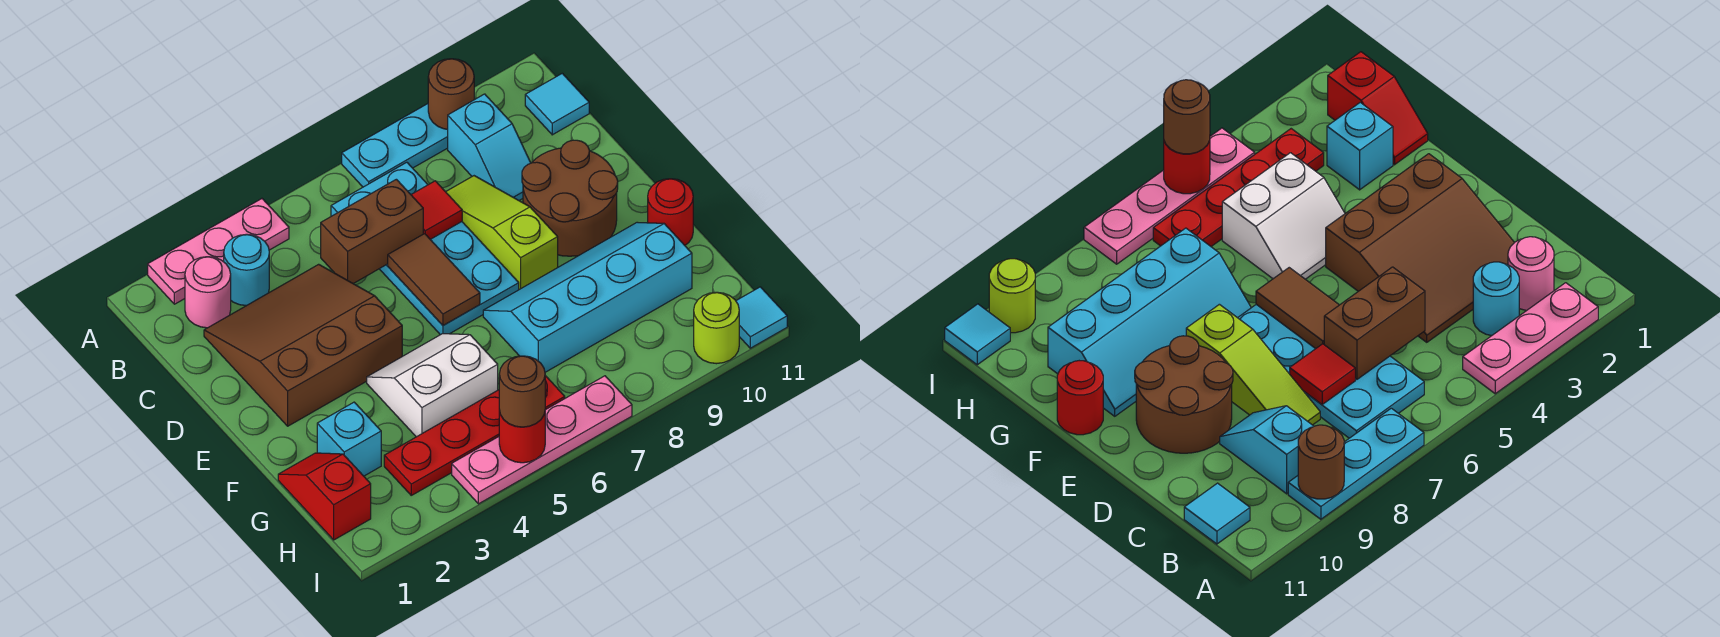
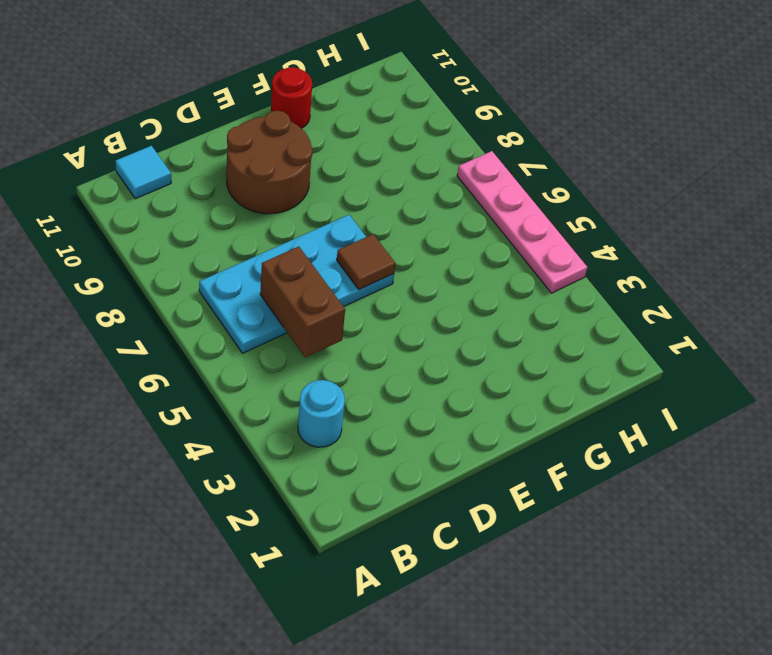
brown 1x1 tile [337,234,396,290] -> brown 1x2 tile [388,234,480,326]
none -> pink 1x3 plate [148,199,289,304]
none -> cyan 1x3 plate [342,104,448,187]
none -> pink 1x1 round brick [185,257,231,328]

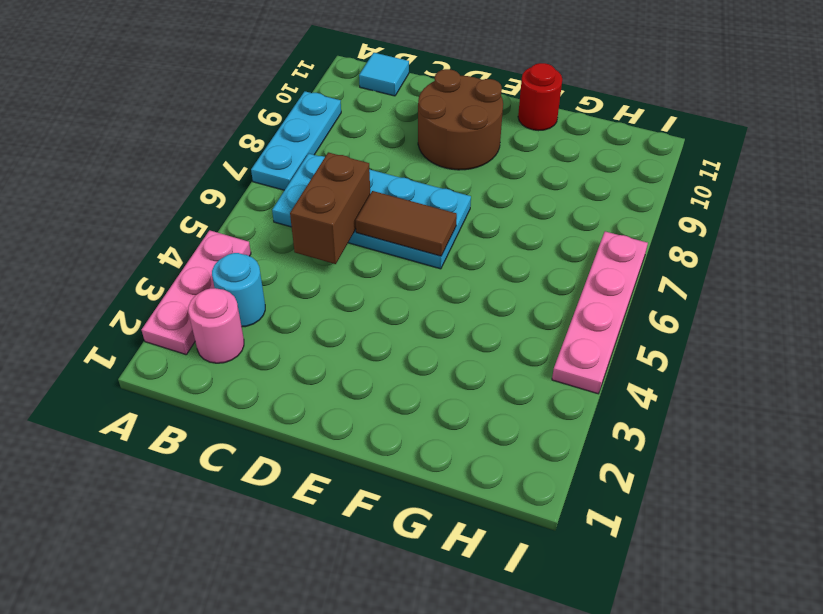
none -> cyan 1x2 slope [448,94,531,200]
none -> brown 3x3 slope [204,264,402,426]
none -> lime 1x3 slope [446,176,558,290]

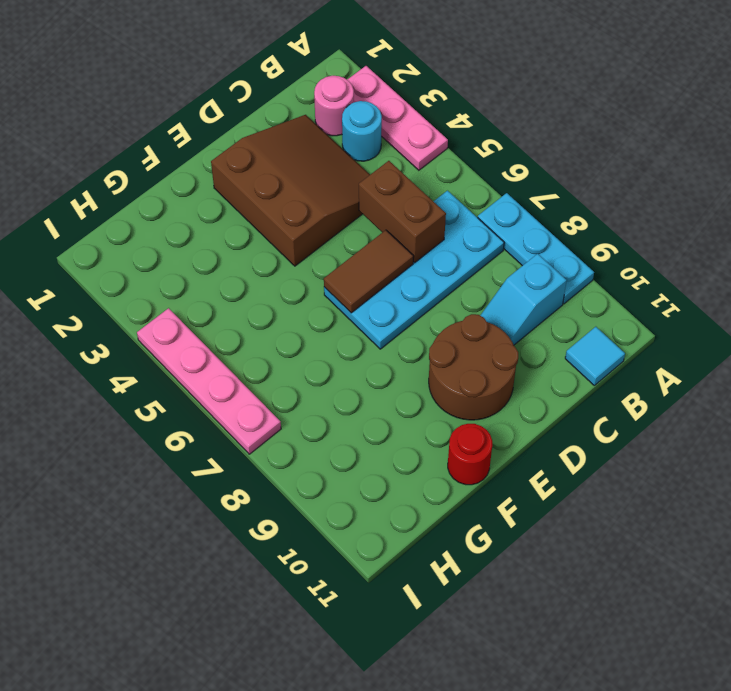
none -> lime 1x3 slope [446,176,558,290]
none -> white 2x2 slope [367,334,498,437]
none -> cyan 2x4 slope [483,222,692,372]

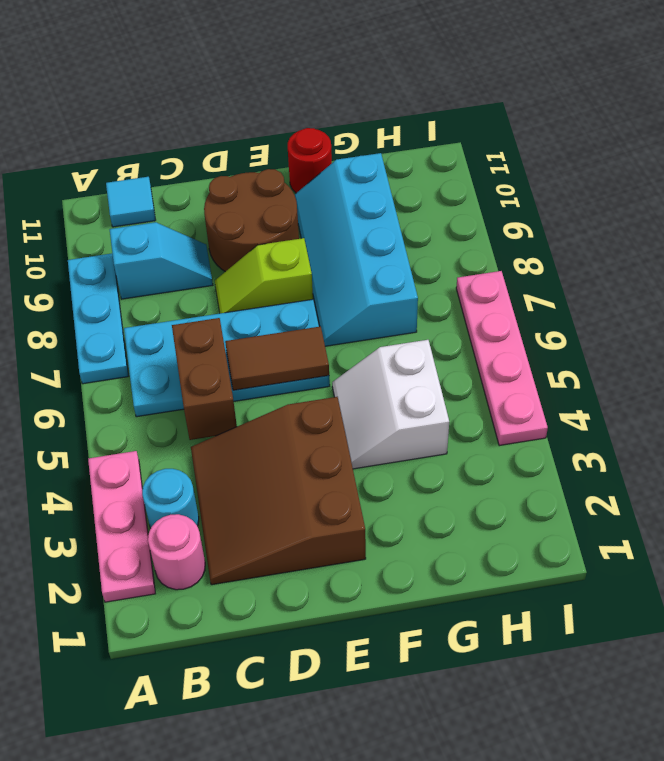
lime 1x2 slope [215,238,313,313] -> lime 1x3 slope [446,176,558,290]
none -> red 1x2 slope [278,453,371,540]
none -> cyan 1x1 brick [317,402,381,476]
none -> red 1x4 plate [384,376,565,495]

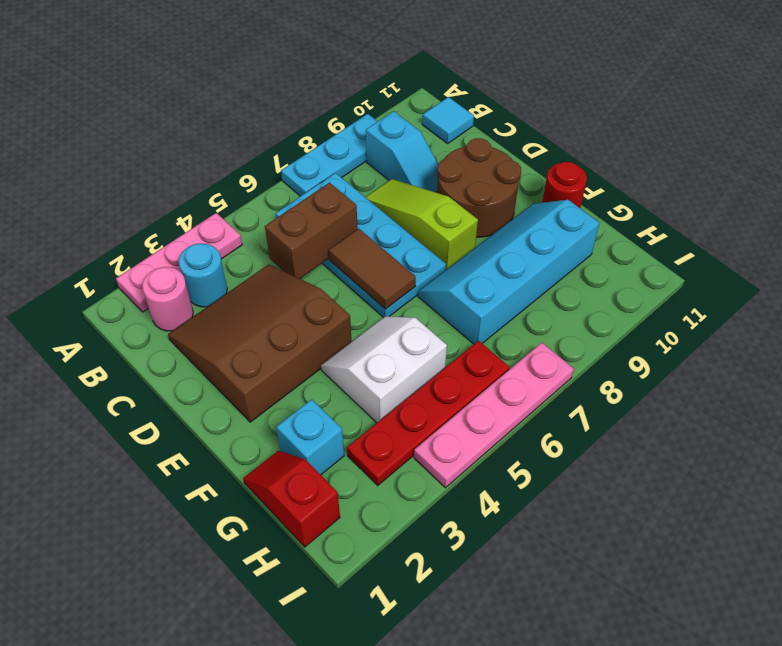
none -> lime 1x1 round brick [694,292,739,364]
none -> cyan 1x1 tile [736,287,787,348]
none -> brown 1x1 round brick [428,59,474,129]

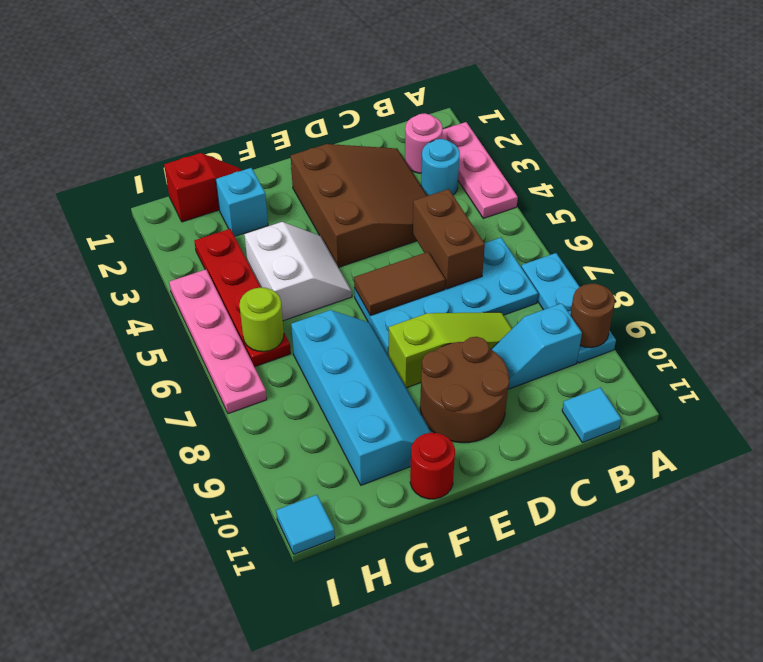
lime 1x1 round brick [239,288,284,352] -> lime 1x1 round brick moved to [694,292,739,364]
none -> red 1x1 tile [411,181,462,239]
none -> red 1x1 round brick [499,410,545,463]
none -> brown 1x1 round brick [499,356,545,427]

